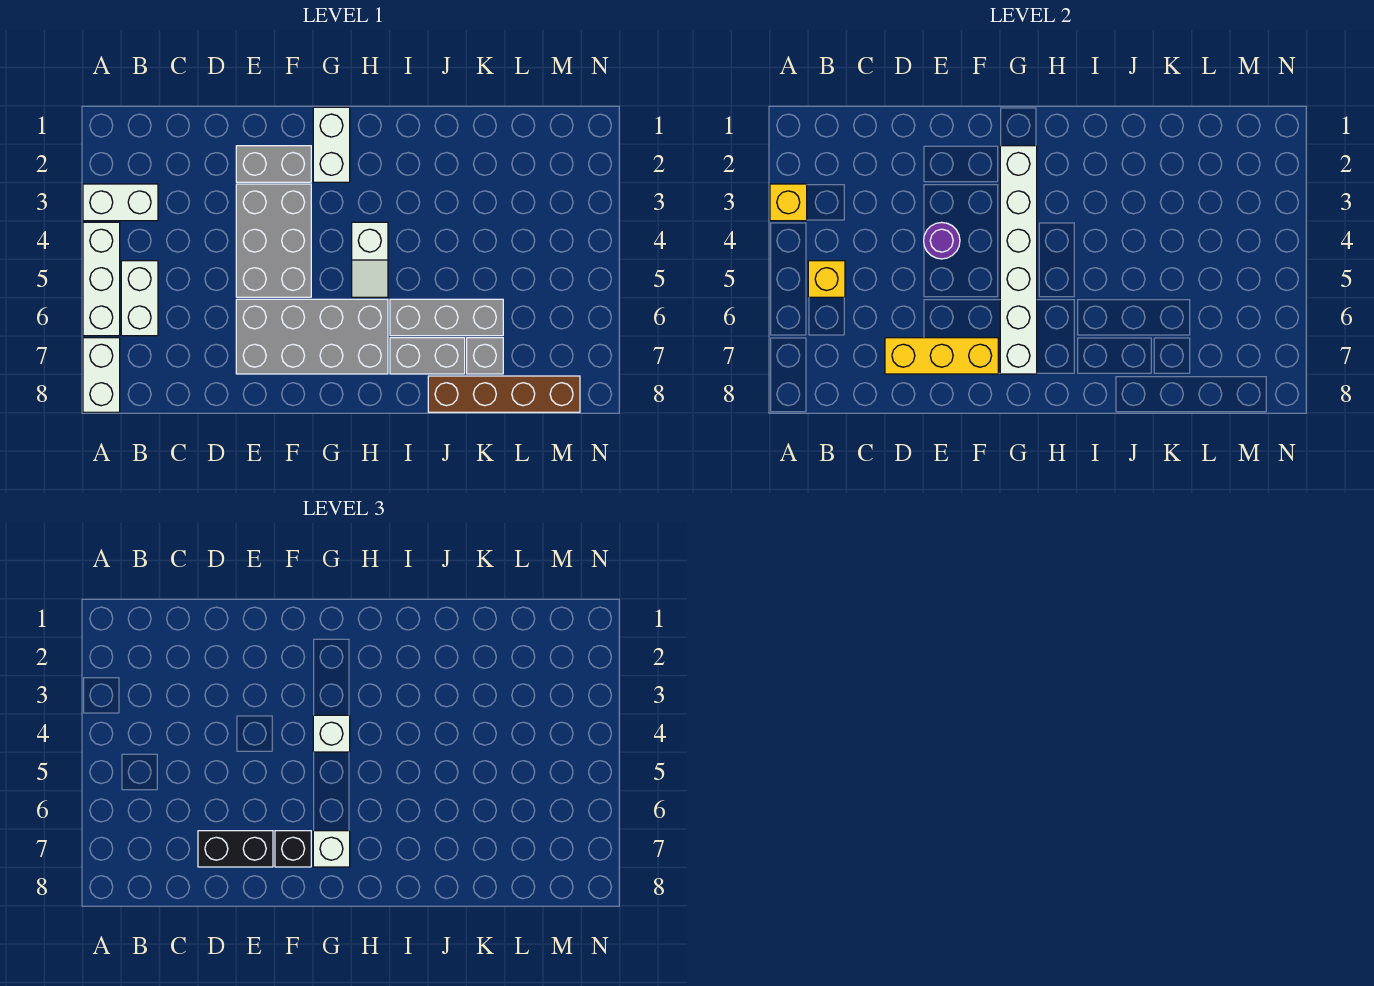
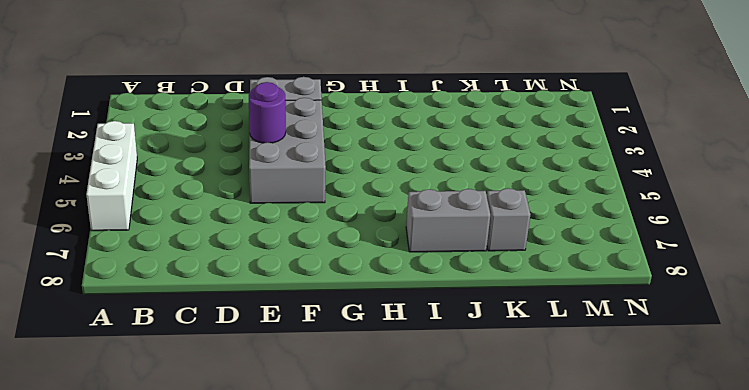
none -> white 1x2 brick [83,184,158,221]
none -> white 1x2 brick [83,338,120,412]
none -> white 1x2 brick [121,261,158,336]

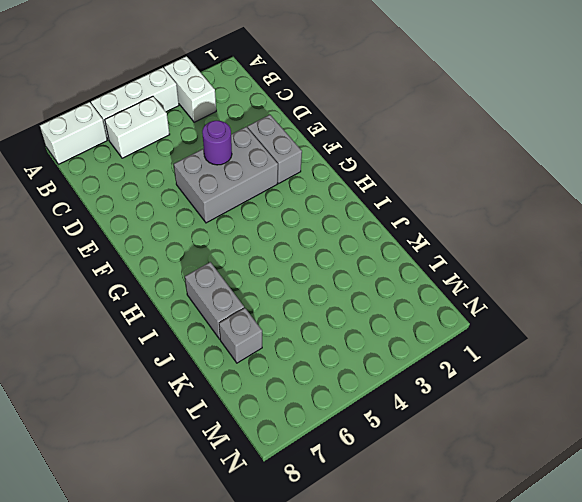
none -> grey 2x4 brick [236,299,388,374]
none -> white 1x2 brick [313,107,350,182]
none -> white 1x2 slope [352,222,388,297]

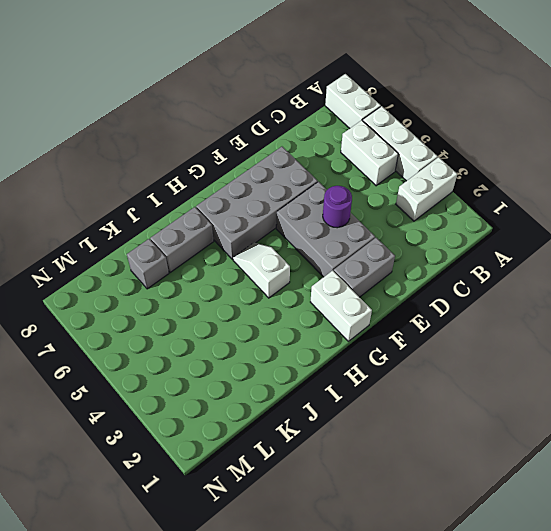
none -> grey 1x3 brick [390,299,503,336]
none -> brown 1x4 brick [428,376,580,412]
none -> yellow 1x1 brick [770,184,807,221]

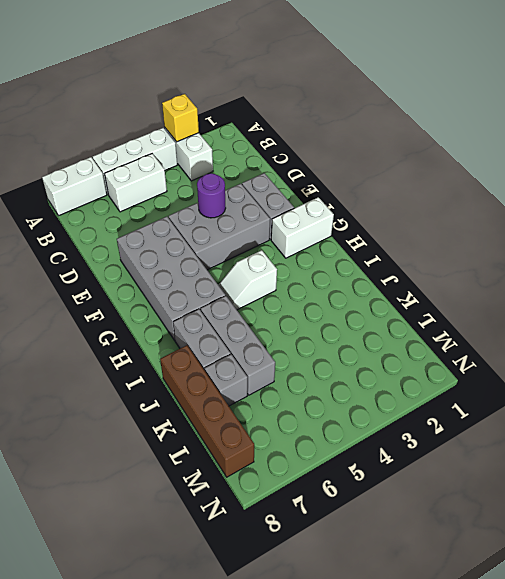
none -> yellow 1x1 brick [808,261,845,297]
none -> yellow 1x3 brick [885,338,998,374]
none -> white 1x6 brick [1000,146,1037,374]

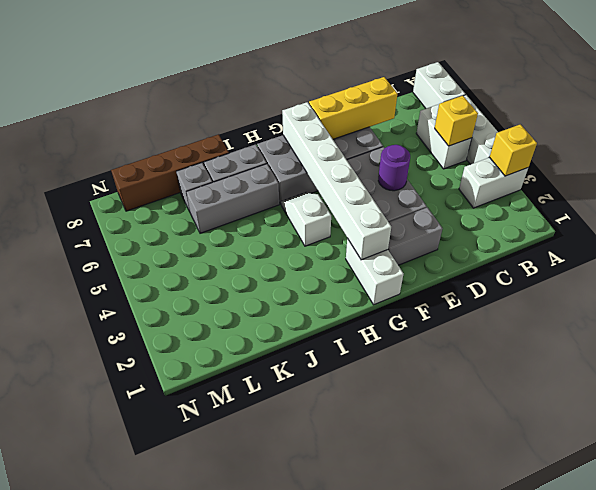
none -> black 1x2 brick [198,831,273,867]
none -> black 1x1 brick [275,831,311,867]
none -> white 1x1 brick [313,715,350,752]

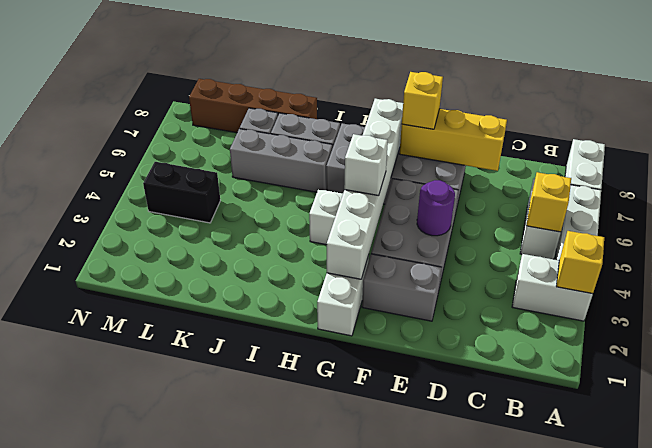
yellow 1x1 brick [402,72,443,129] -> black 1x1 brick [275,831,311,867]
black 1x2 brick [143,162,220,223] -> black 1x2 brick moved to [198,831,273,867]
none -> white 1x1 brick [313,831,350,867]

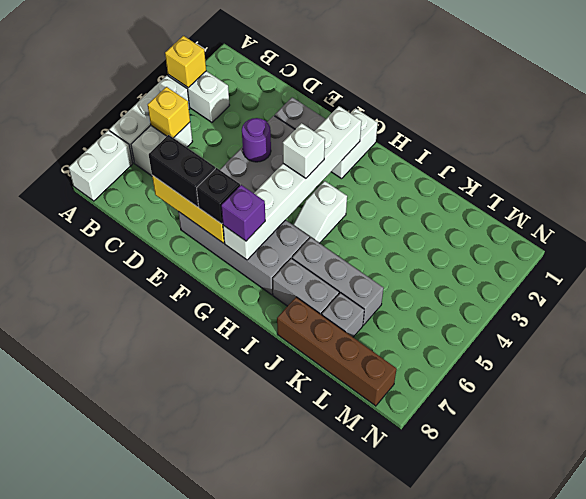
purple 1x1 brick [221,185,265,241] -> white 1x1 brick [313,831,350,867]

